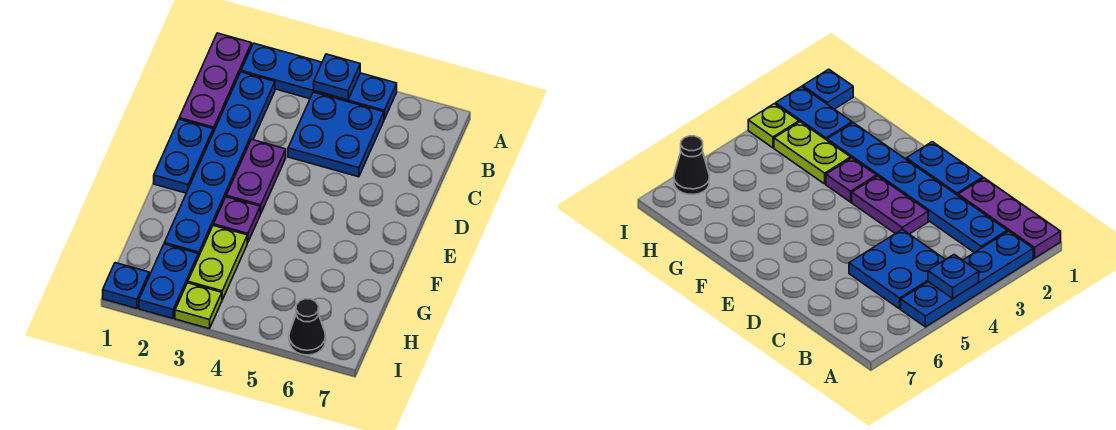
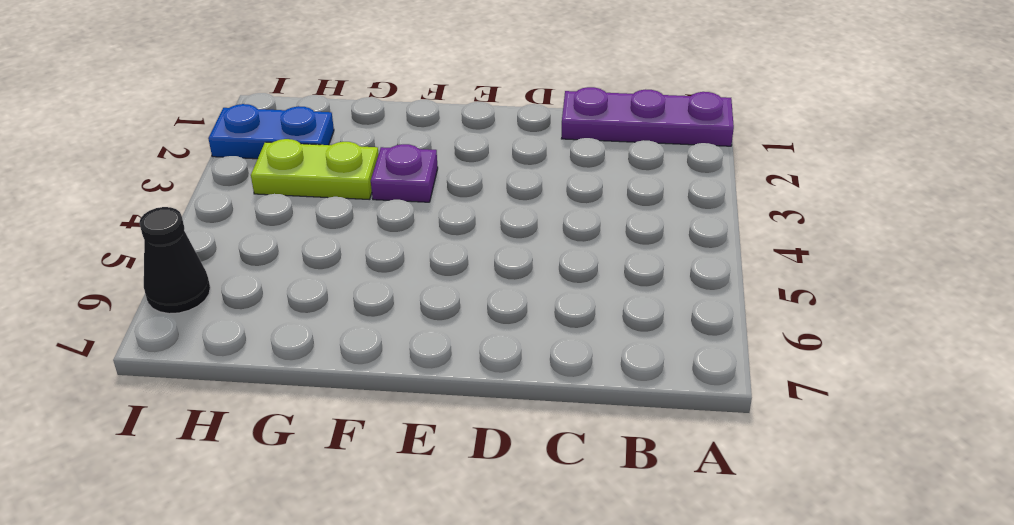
none -> blue 1x4 plate [241,43,397,119]
none -> blue 1x6 plate [164,72,275,257]
none -> blue 2x2 plate [288,92,384,177]

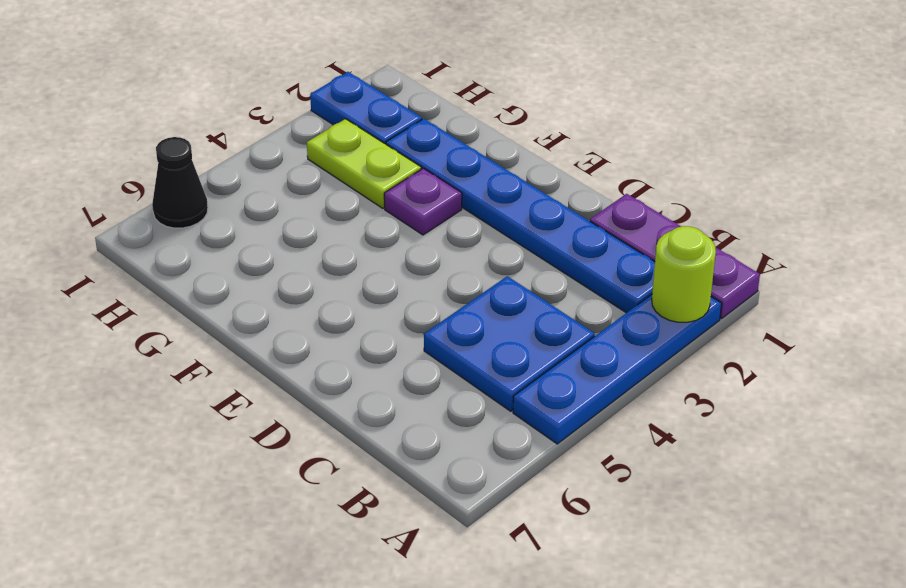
lime 1x1 round brick [652,226,716,322] -> none
none -> blue 1x2 plate [154,119,213,193]
none -> purple 1x2 plate [226,139,286,214]
none -> blue 1x1 plate [103,263,149,308]

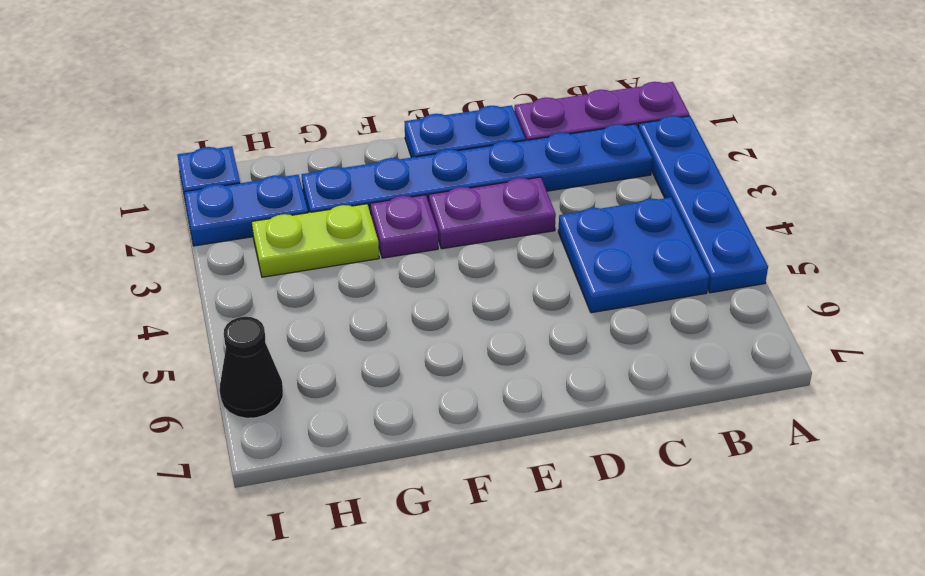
none -> lime 1x1 plate [175,283,222,329]
none -> blue 1x1 plate [314,54,360,100]

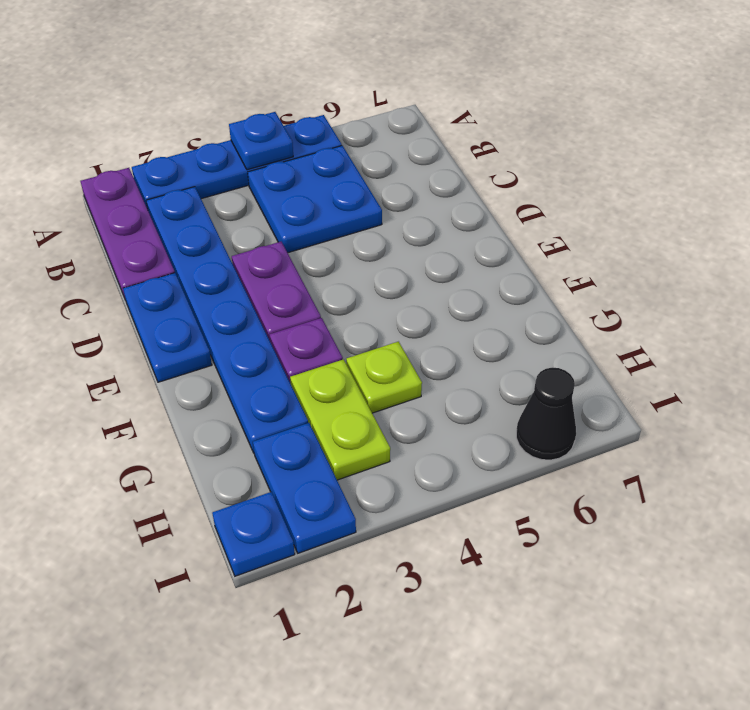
lime 1x1 plate [346,342,422,413] -> lime 1x1 plate moved to [175,283,222,329]

